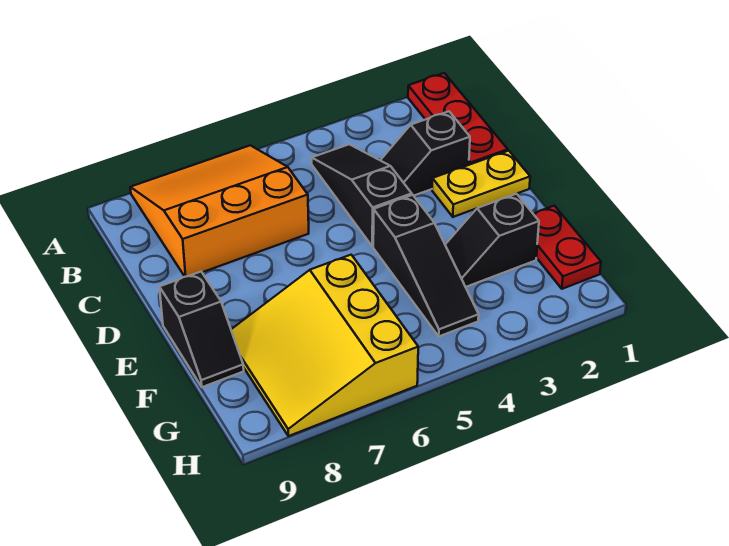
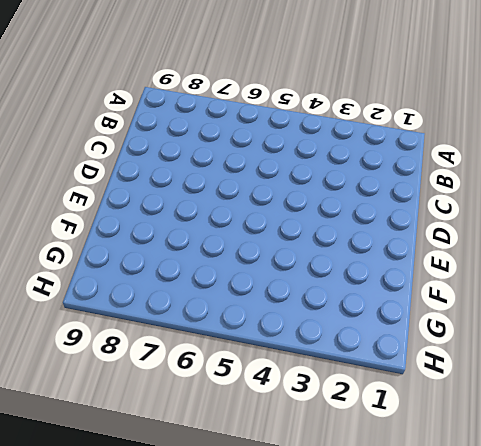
none -> red 1x3 plate [408,73,508,165]
none -> orange 3x3 slope [130,145,309,277]

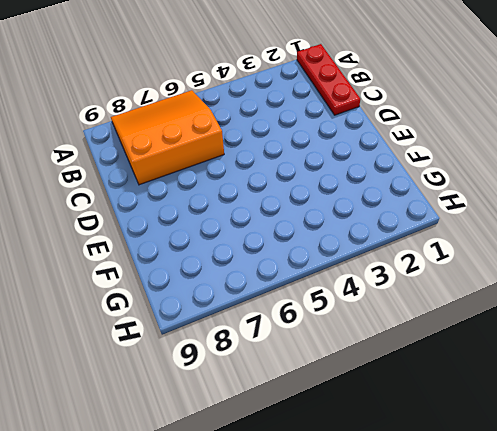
none -> black 1x3 slope [312,144,412,247]
none -> black 1x2 slope [380,111,470,196]

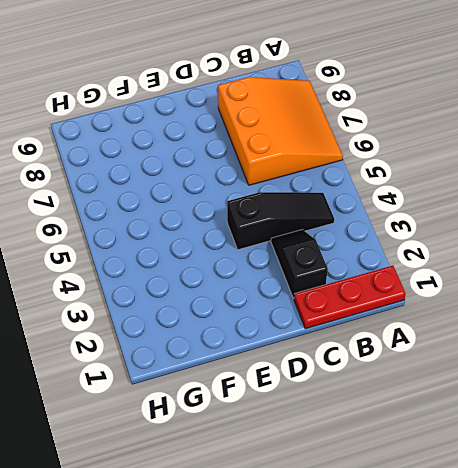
none -> yellow 1x2 plate [432,151,530,217]
none -> black 1x3 slope [373,195,479,336]

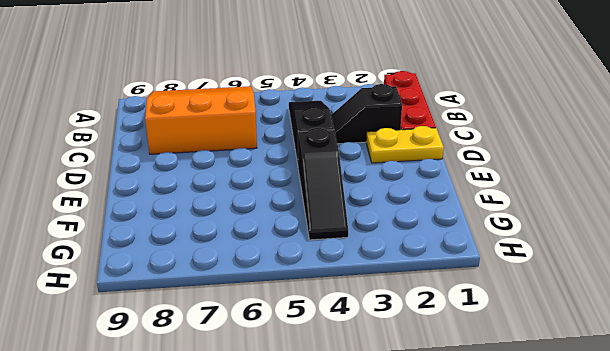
none -> black 1x2 slope [160,272,244,387]
none -> red 1x2 plate [533,206,601,289]

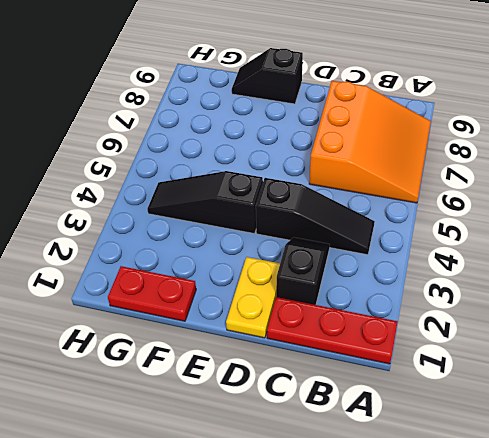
none -> black 1x2 slope [445,194,539,287]
none -> yellow 3x3 slope [231,255,418,436]

